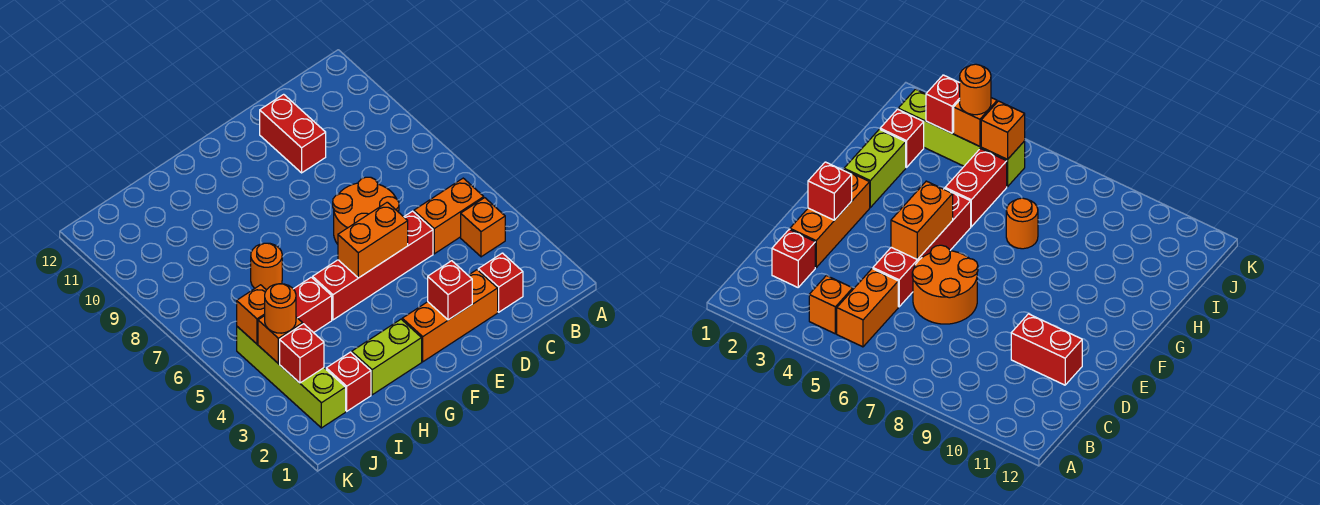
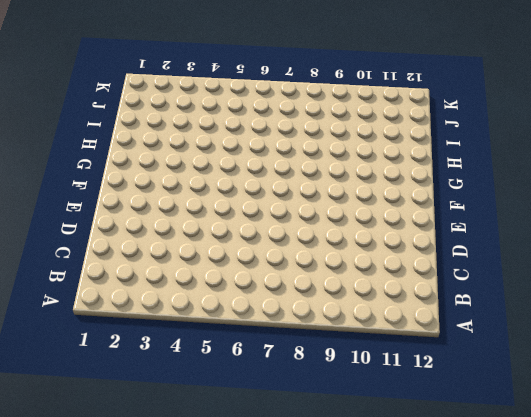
none -> orange 1x1 brick [461,198,505,257]
none -> orange 1x2 brick [414,178,484,254]
none -> red 1x1 brick [478,253,523,312]

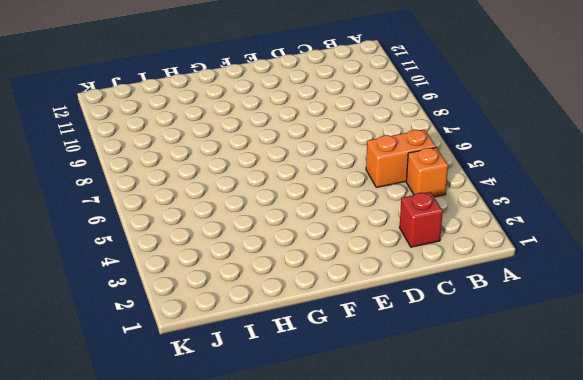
none -> orange 1x3 brick [402,270,498,362]
none -> red 1x4 brick [313,211,433,320]
none -> orange 2x2 round brick [333,177,399,244]

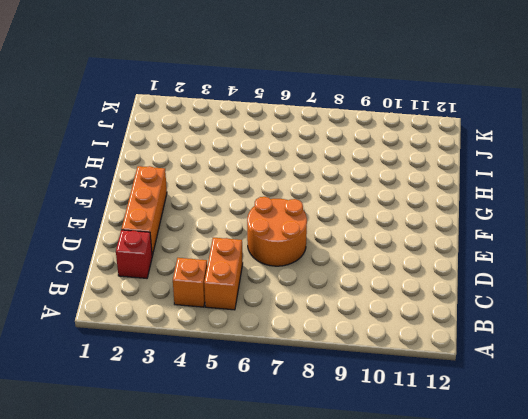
none -> red 1x4 brick [313,211,433,320]
none -> red 1x2 brick [260,94,326,173]
none -> lime 1x2 brick [352,319,422,395]

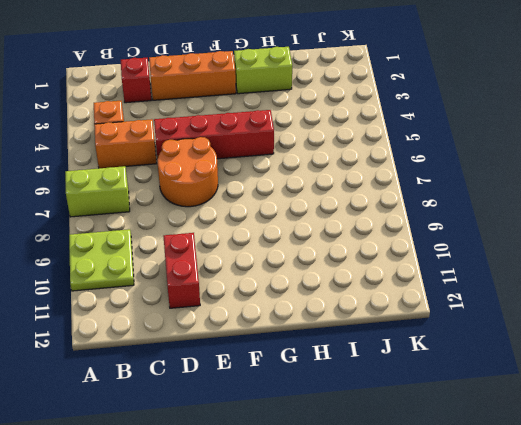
lime 1x2 brick [65,166,130,217] -> none
lime 2x2 plate [69,229,134,291] -> none
none -> red 1x2 brick [294,277,332,333]
none -> orange 1x1 round brick [251,243,282,290]
none -> red 1x1 brick [326,352,371,411]

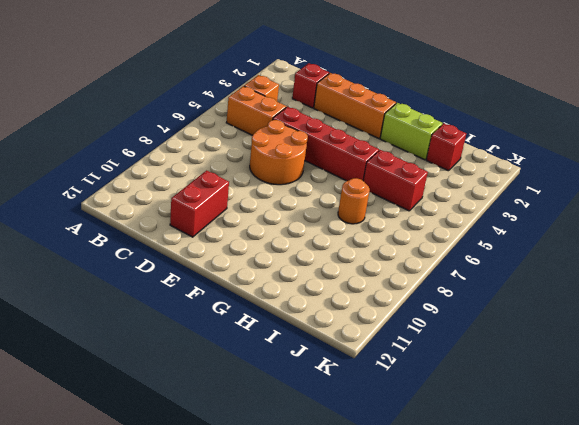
none -> lime 1x4 brick [237,327,346,428]
none -> red 1x1 brick [428,261,472,320]
none -> orange 1x2 brick [338,202,408,278]

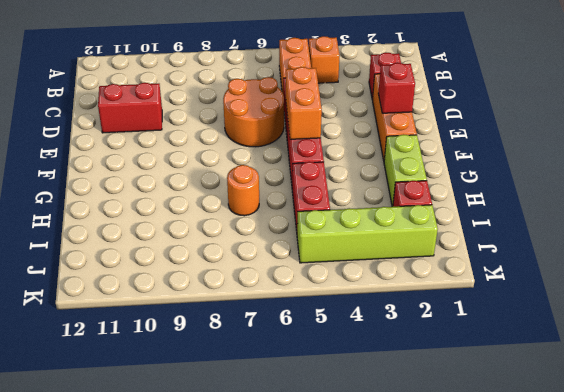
none -> red 1x1 brick [280,324,324,383]
none -> orange 1x1 brick [258,316,303,363]
none -> orange 1x1 brick [237,285,266,344]

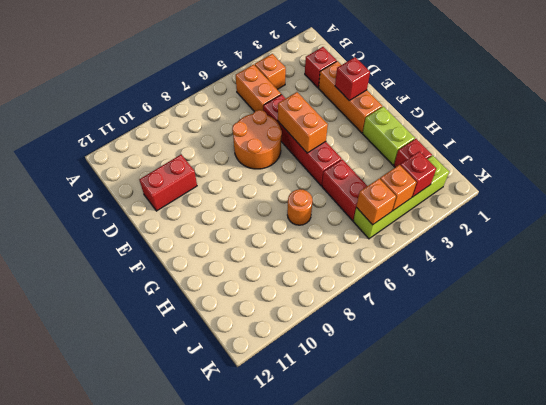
none -> orange 1x1 round brick [265,284,296,333]

